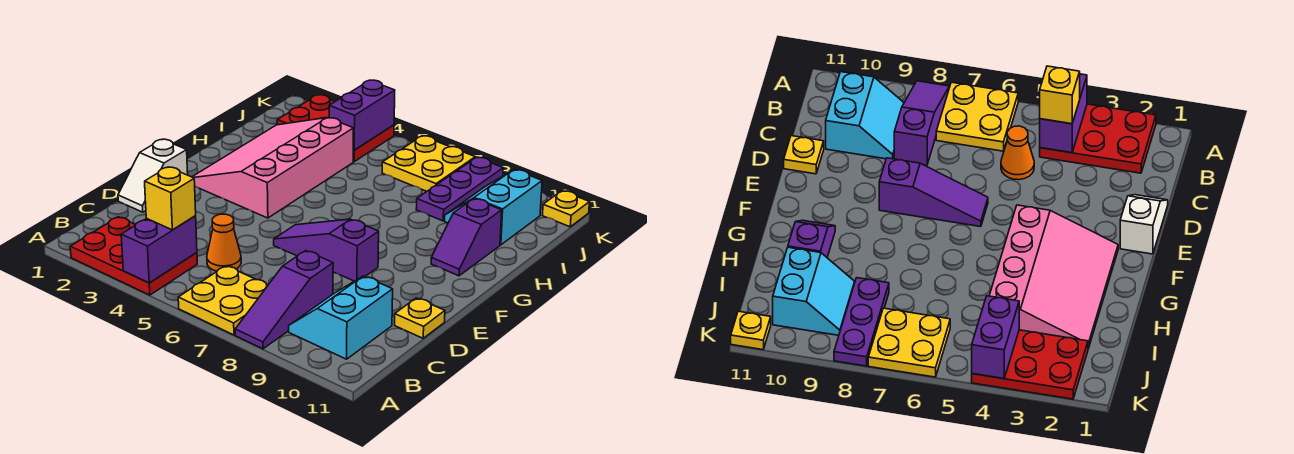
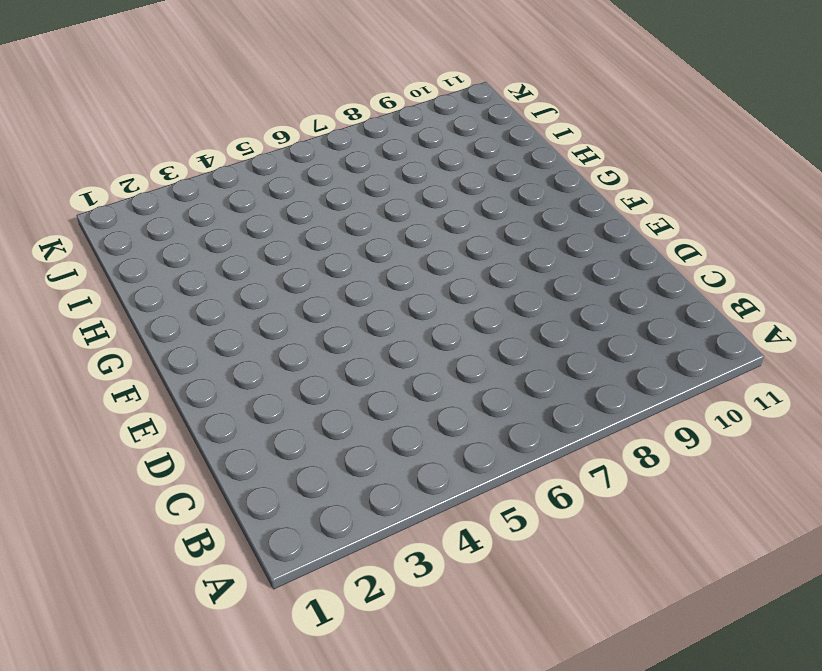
none -> red 2x3 plate [70,217,197,295]
none -> yellow 2x2 plate [178,266,268,335]
none -> purple 1x3 slope [235,251,333,349]

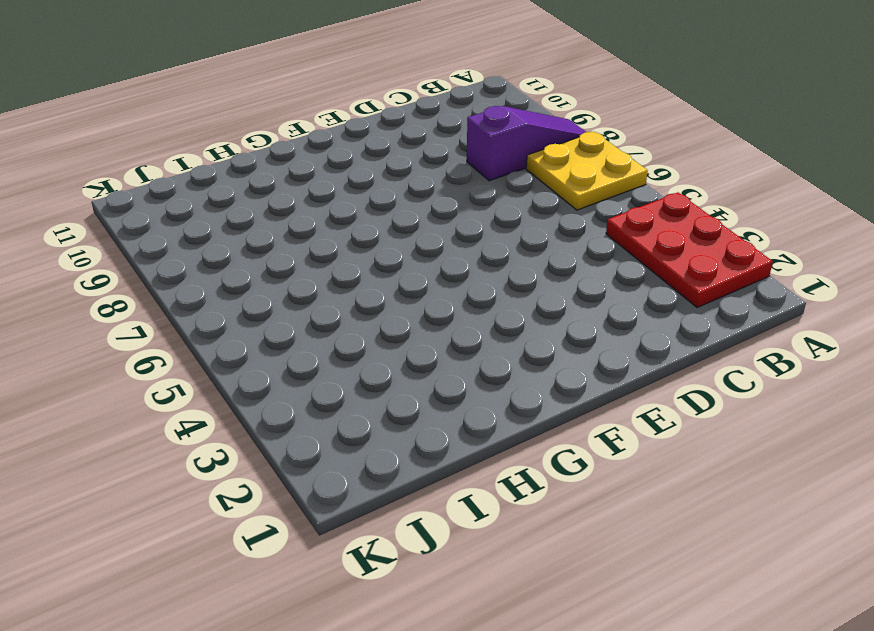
none -> cyan 2x2 slope [289,276,393,359]
none -> orange 1x1 cone [207,214,241,271]
none -> white 1x2 slope [118,139,188,212]

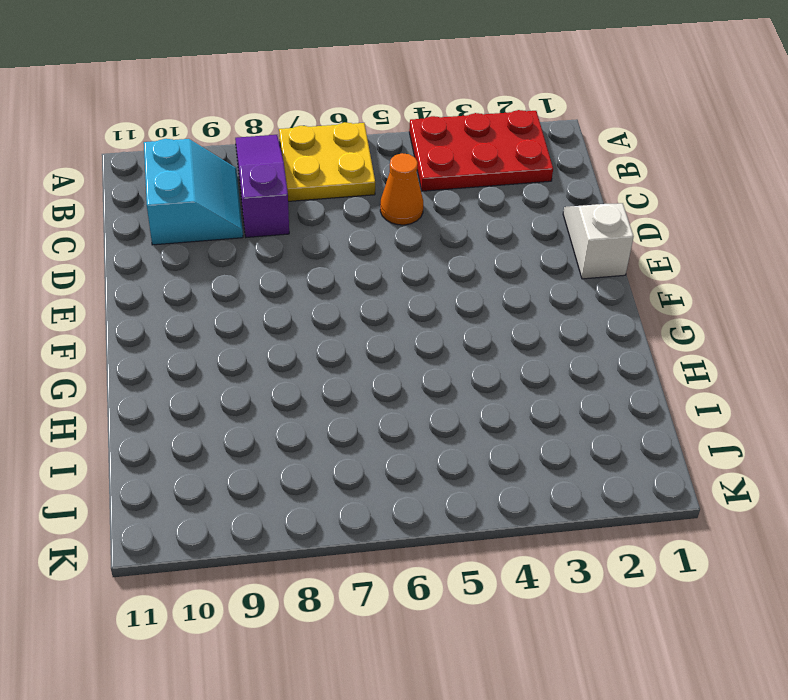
none -> yellow 1x1 plate [395,298,445,338]
none -> purple 1x3 slope [274,219,379,281]
none -> pink 3x4 slope [192,118,353,218]

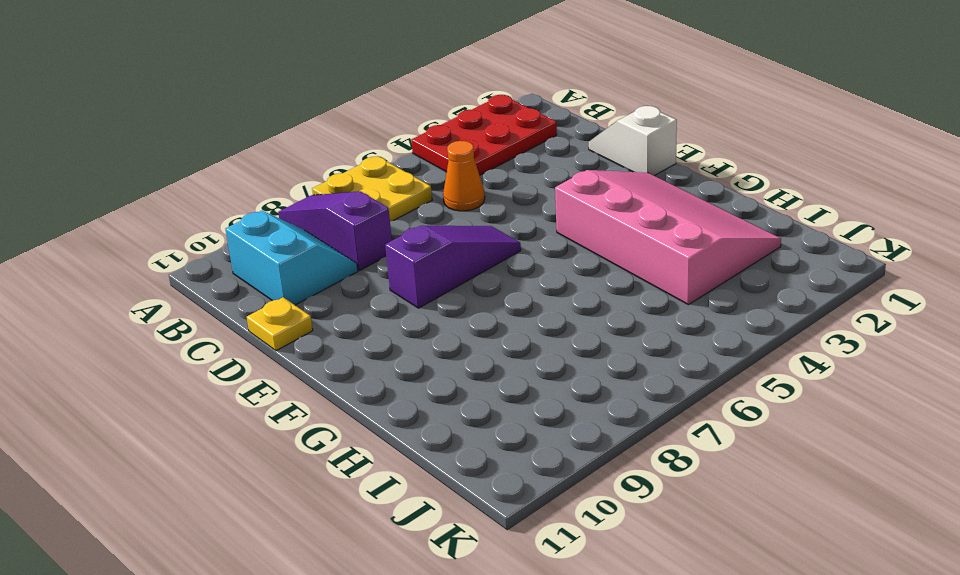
none -> purple 1x2 slope [431,199,502,276]
none -> purple 1x3 plate [416,158,503,221]
none -> cyan 2x2 slope [445,170,542,245]

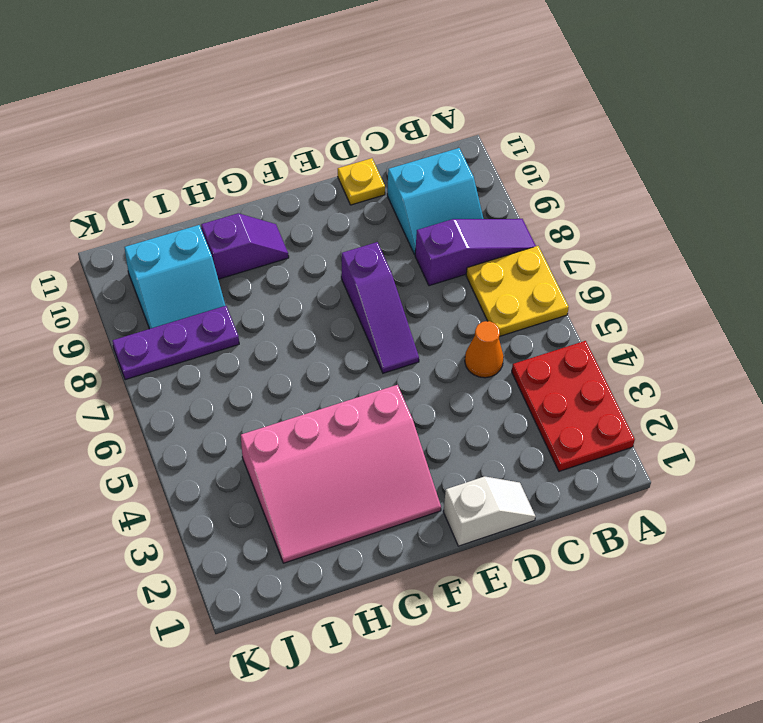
none -> red 2x3 plate [277,95,394,162]
none -> yellow 2x2 plate [382,136,475,192]
none -> yellow 1x1 plate [542,191,590,227]

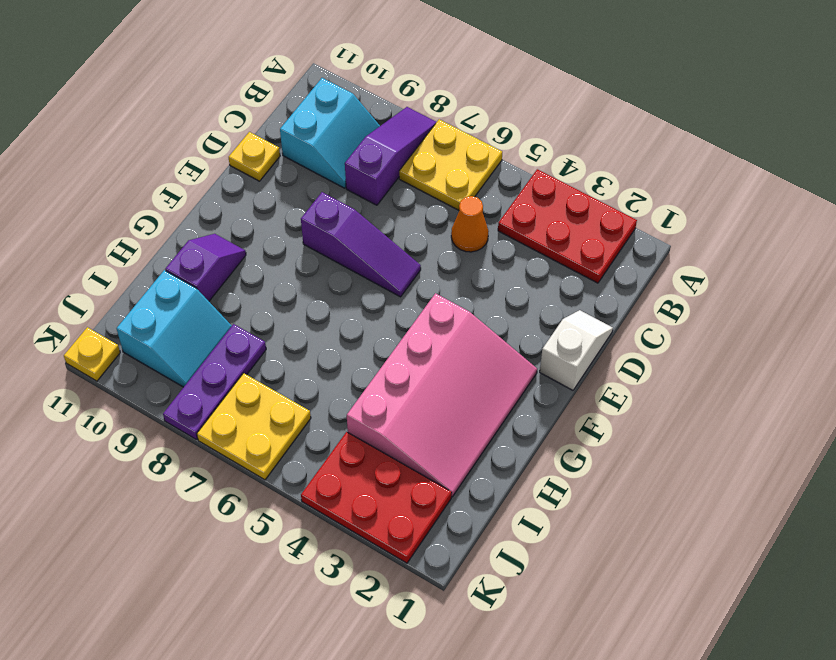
none -> purple 1x2 brick [121,216,197,283]
none -> purple 1x2 brick [329,80,395,150]
none -> yellow 1x1 brick [145,167,196,230]

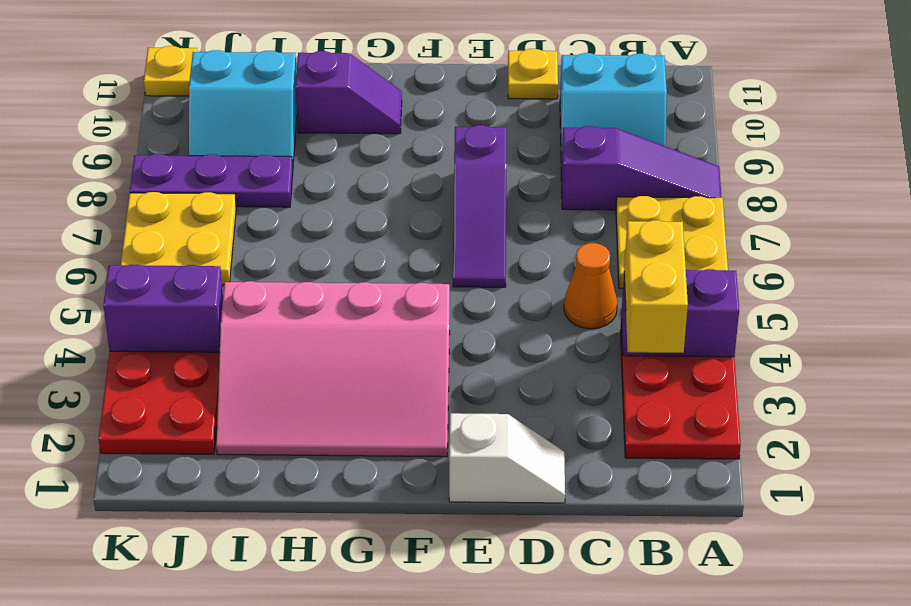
yellow 1x2 brick [624,220,688,353] -> yellow 1x1 brick [145,167,196,230]

